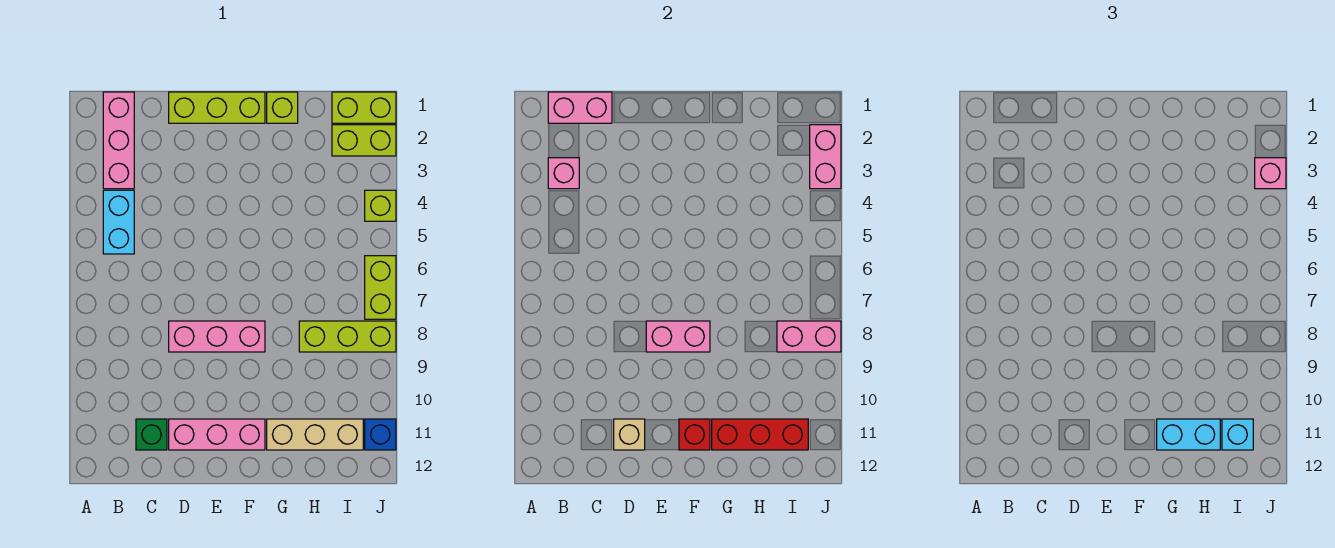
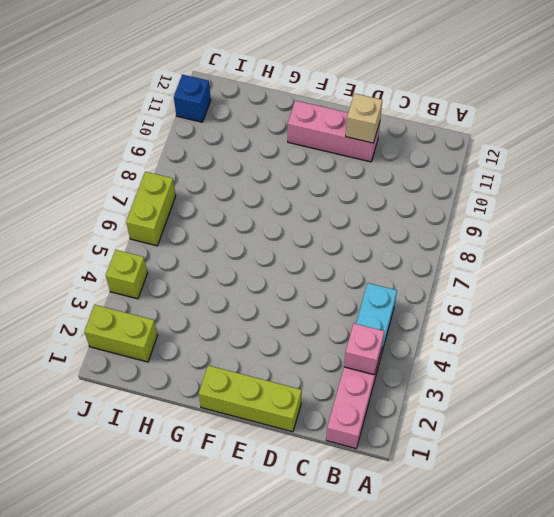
none -> green 1x1 brick [136,419,167,450]
none -> pink 1x3 brick [169,321,265,352]
none -> lime 1x1 brick [267,92,298,123]

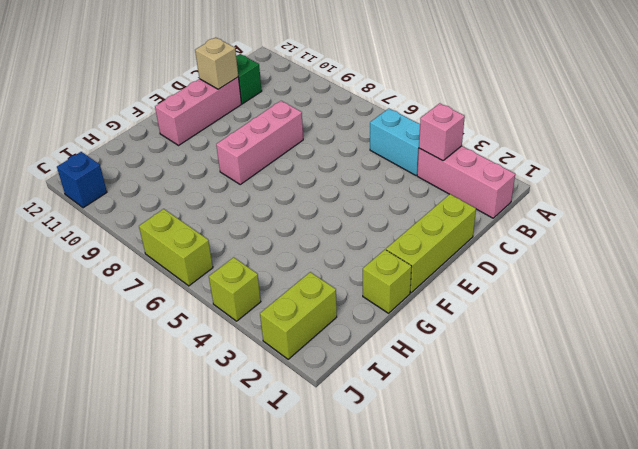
none -> tan 1x3 brick [267,419,363,450]
none -> lime 1x3 brick [299,321,396,352]
none -> lime 1x2 brick [332,92,396,123]

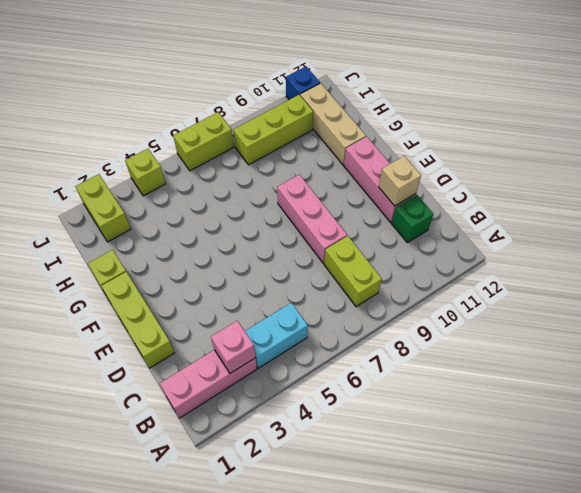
lime 1x2 brick [324,236,382,307] -> lime 1x2 brick moved to [332,92,396,123]
lime 1x3 brick [233,95,313,165] -> lime 1x3 brick turned to [299,321,396,352]
none -> pink 1x2 brick [548,92,612,123]
none -> pink 1x2 brick [646,321,710,352]
none -> red 1x1 brick [679,419,710,450]

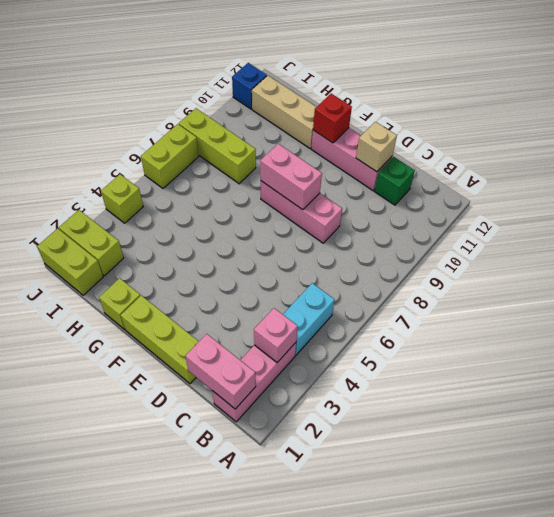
none -> red 1x3 brick [712,419,808,450]
none -> pink 1x2 brick [777,321,841,352]
none -> pink 1x2 brick [810,125,841,189]

